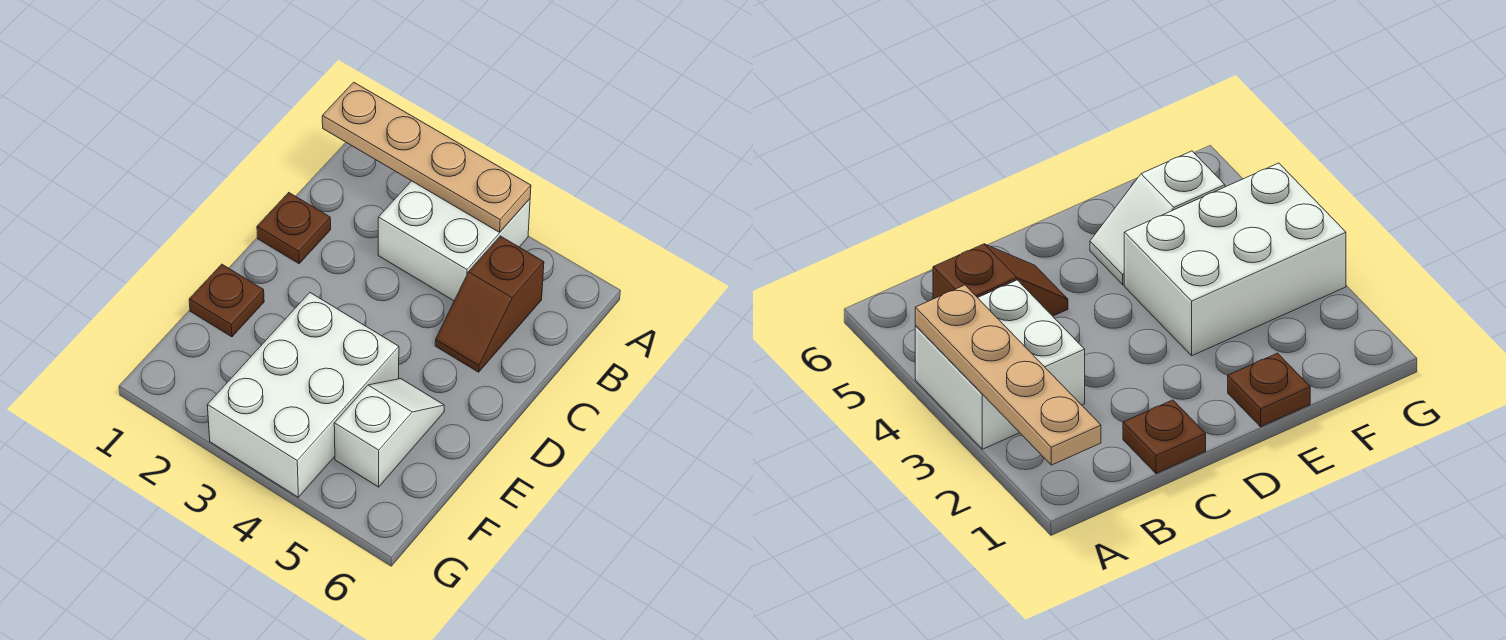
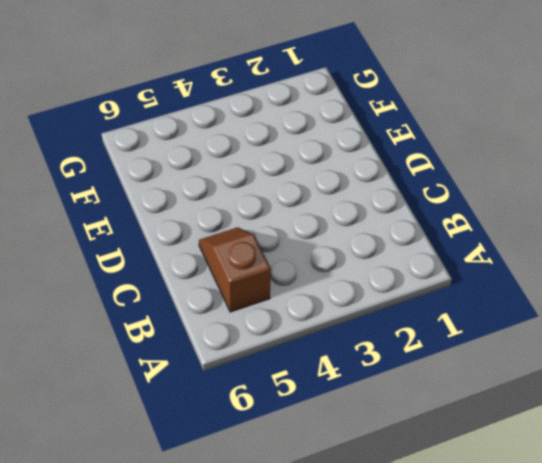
none -> white 2x2 brick [378,181,530,301]
none -> brown 1x1 plate [257,193,331,264]

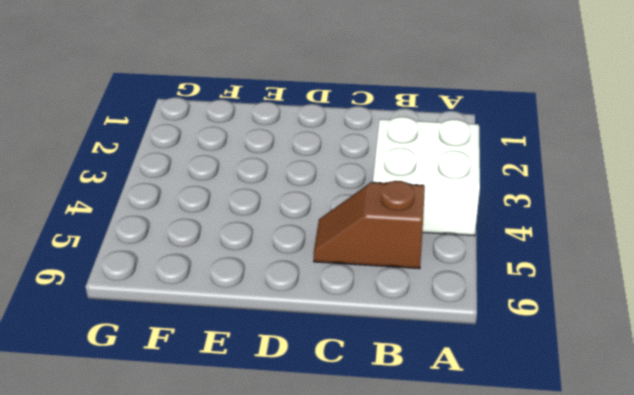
none -> brown 1x1 plate [257,193,331,264]
none -> brown 1x1 plate [189,264,264,337]

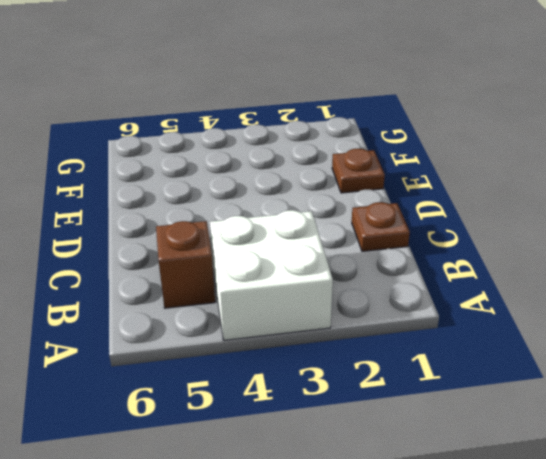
none -> white 2x3 brick [207,293,399,497]
none -> white 1x2 slope [334,379,444,487]

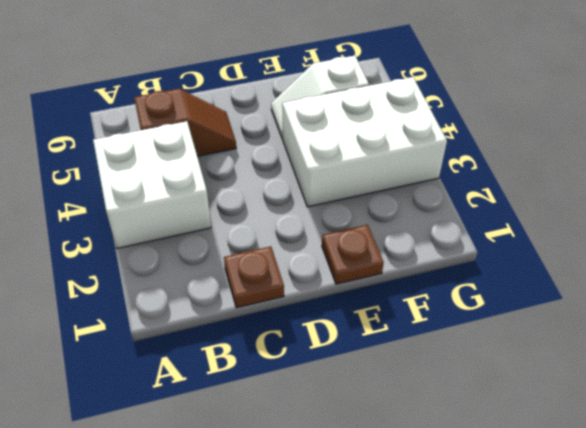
none -> tan 1x4 plate [322,82,531,232]

